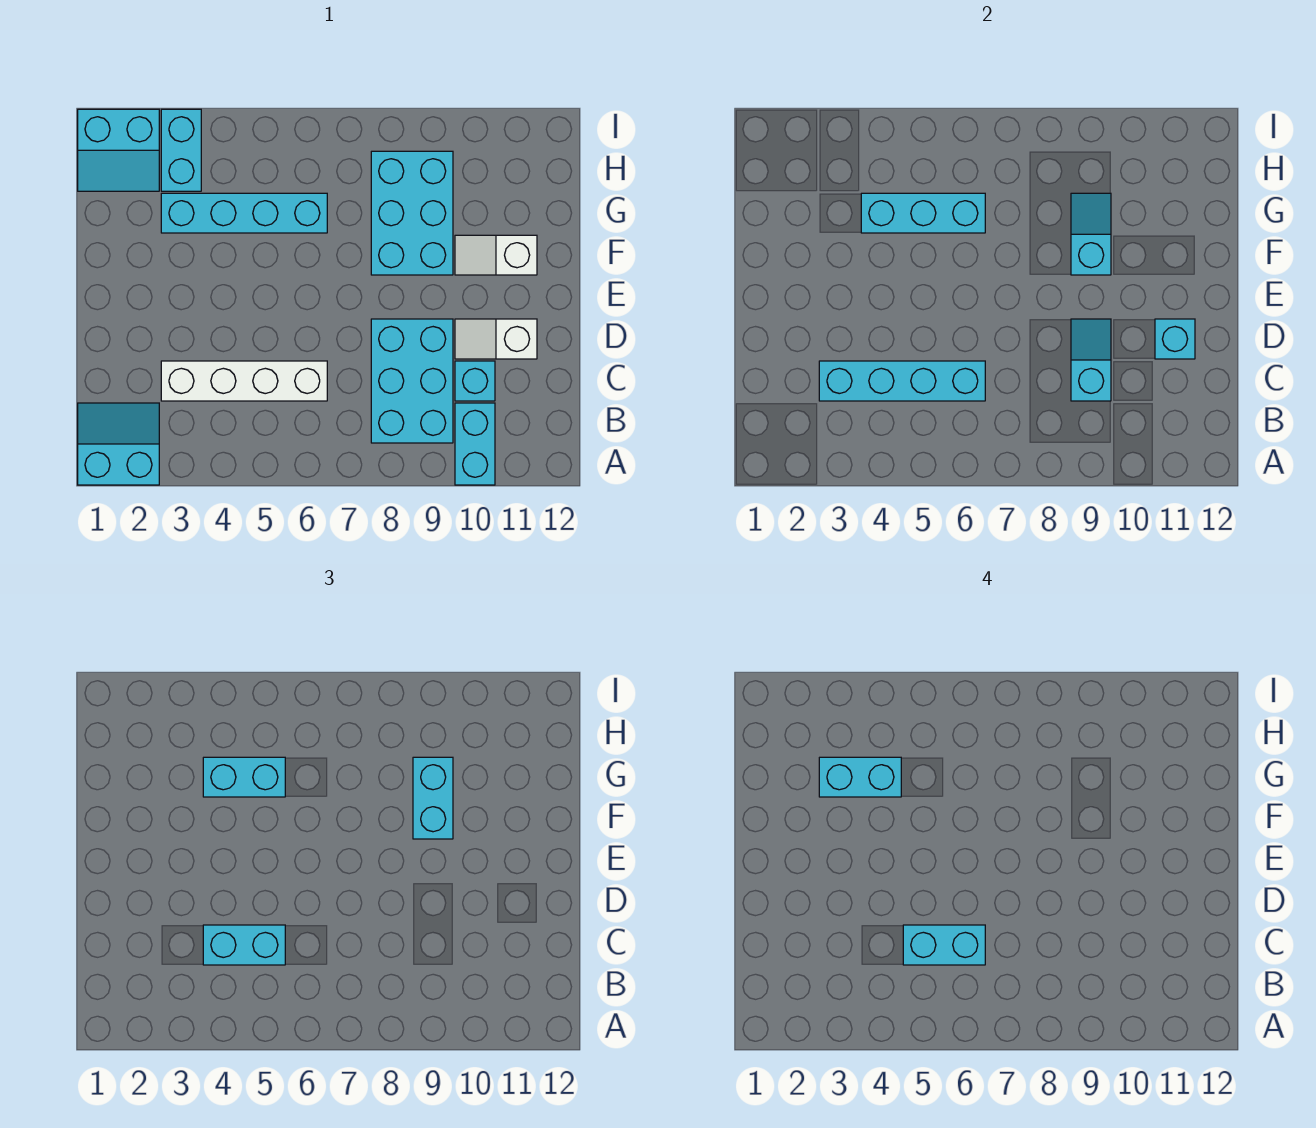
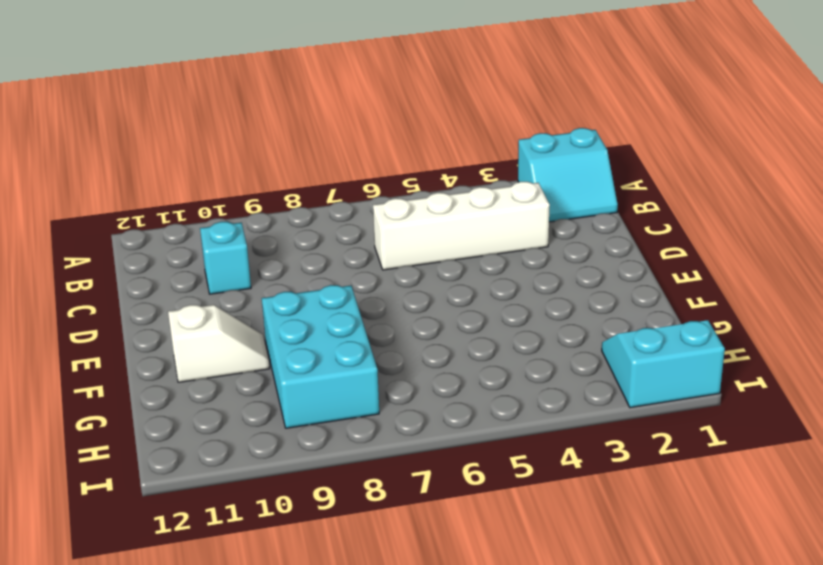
none -> cyan 1x2 brick [455,403,495,485]
none -> cyan 2x3 brick [371,319,453,443]
none -> white 1x2 slope [455,319,537,359]

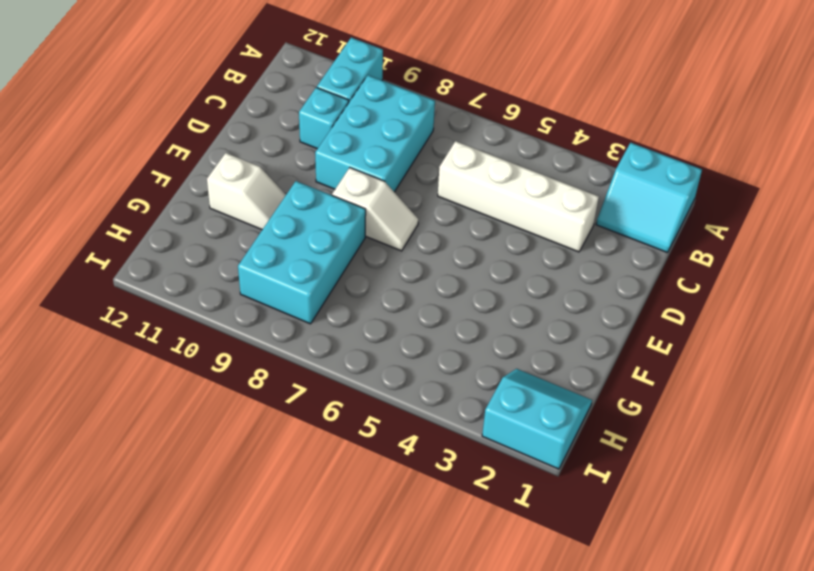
white 1x2 slope [332,168,418,251] -> white 1x2 slope moved to [455,319,537,359]
none -> cyan 1x4 brick [161,193,327,233]
none -> cyan 1x2 brick [161,109,201,191]
none -> cyan 1x4 brick [819,361,985,401]

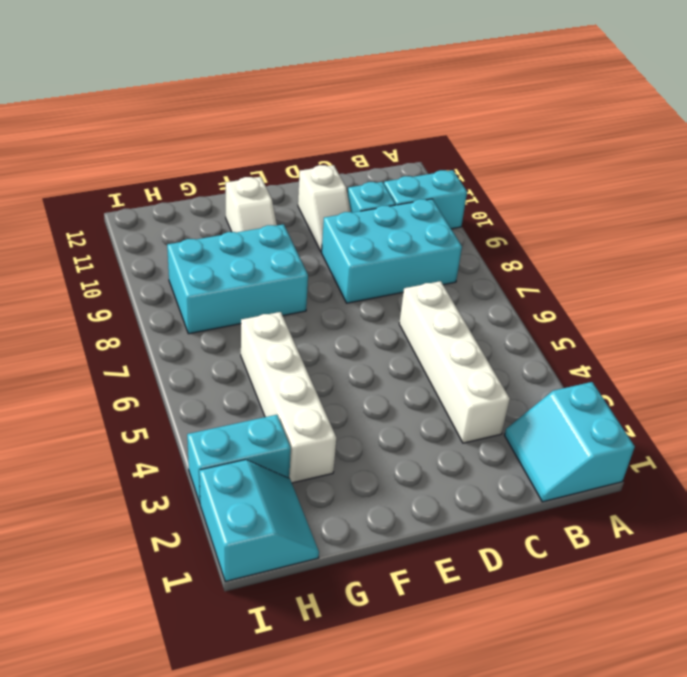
white 1x4 brick [241,312,336,483] -> cyan 1x4 brick [161,193,327,233]
none -> cyan 1x4 brick [819,361,985,401]
none -> cyan 1x2 slope [1071,319,1111,401]
none -> cyan 1x1 brick [1155,319,1195,359]

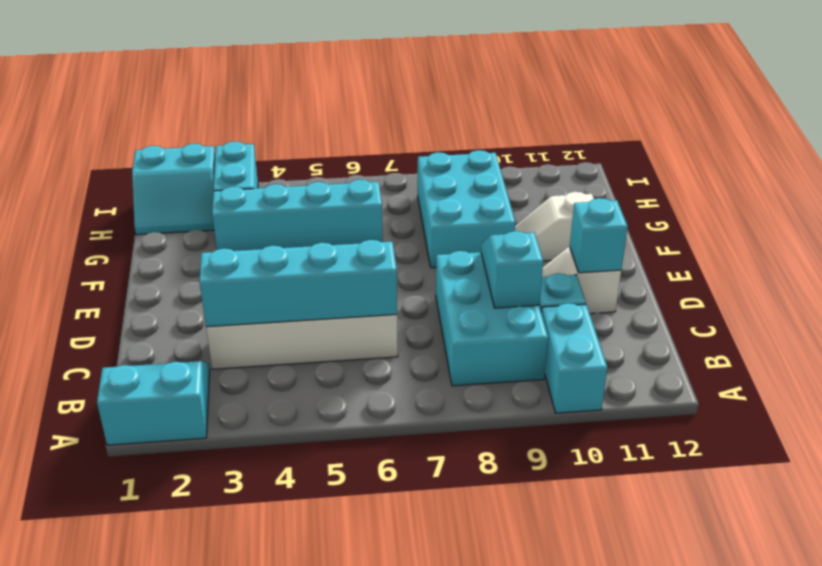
none -> cyan 1x2 slope [1071,193,1111,275]
none -> cyan 1x3 brick [861,193,985,233]
none -> cyan 1x2 brick [203,925,285,965]

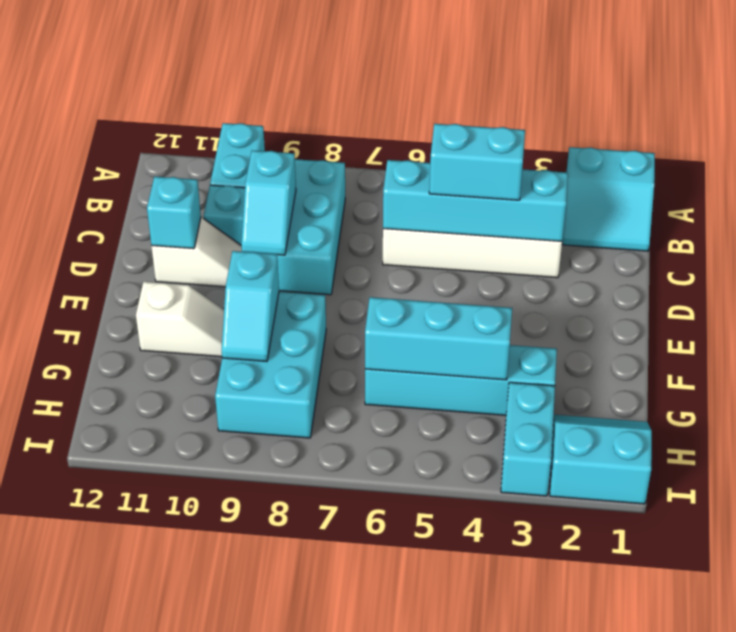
none -> cyan 1x2 brick [413,757,453,839]
none -> cyan 1x2 brick [203,757,285,797]
none -> cyan 1x2 brick [903,925,985,965]

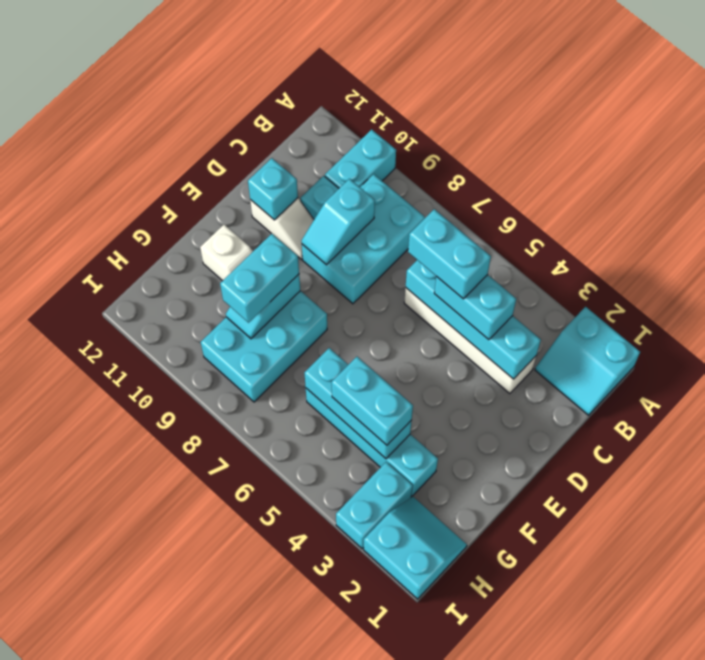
none -> cyan 1x2 brick [819,757,901,797]

